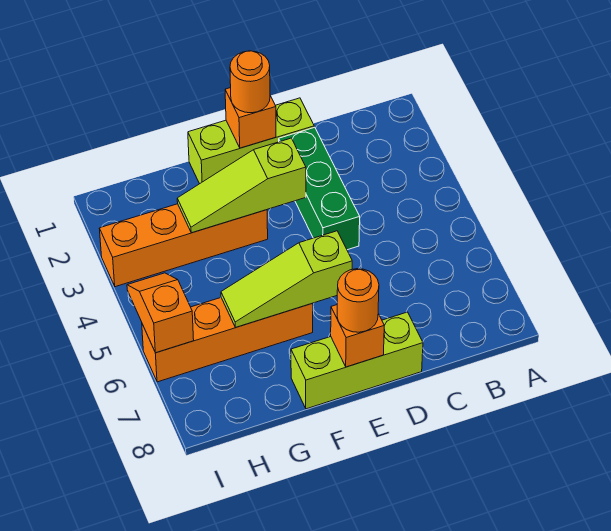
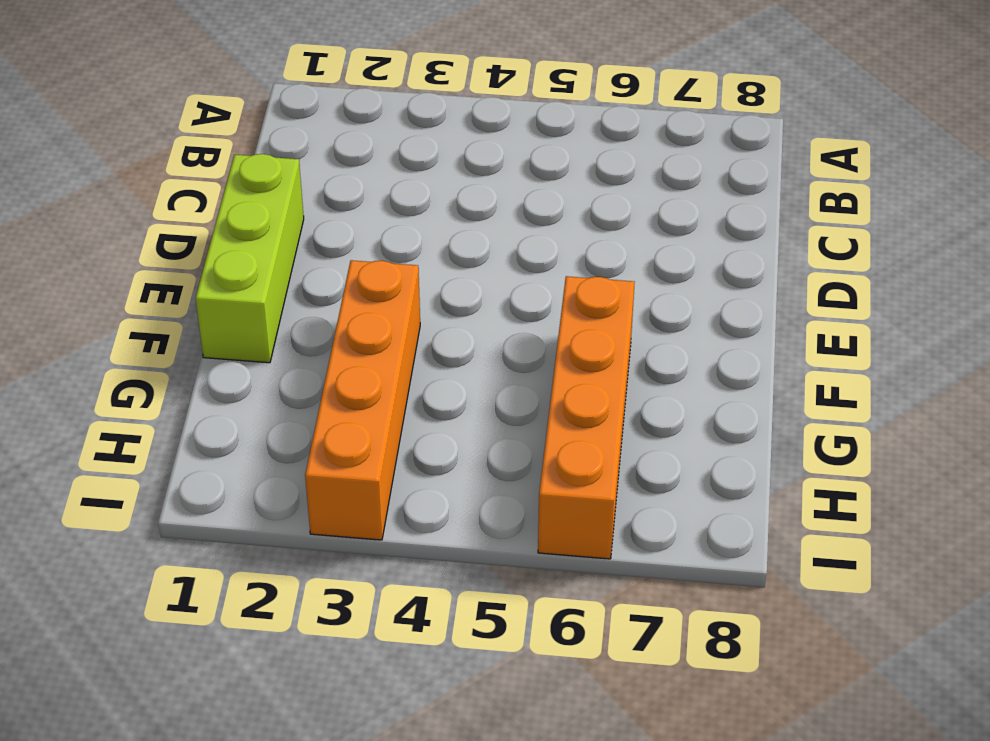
none -> green 1x3 brick [279,127,360,250]
none -> lime 1x3 brick [291,312,423,409]
none -> orange 1x1 brick [225,88,276,148]

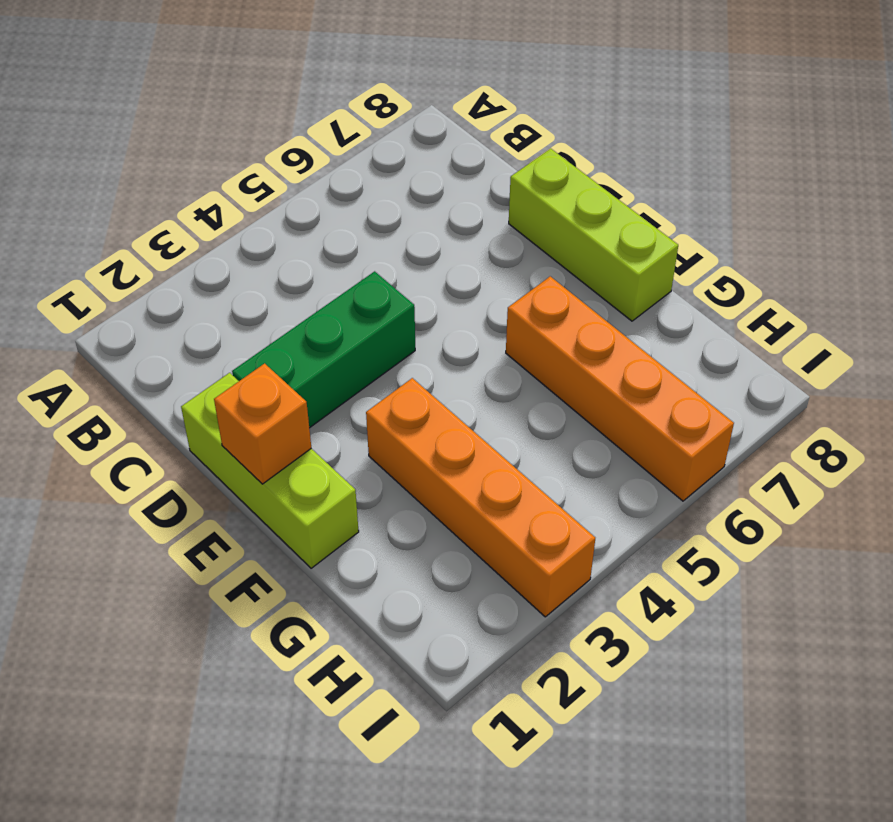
none -> lime 1x3 slope [177,138,306,233]
none -> lime 1x3 slope [221,231,352,327]
none -> orange 1x1 brick [331,305,384,367]

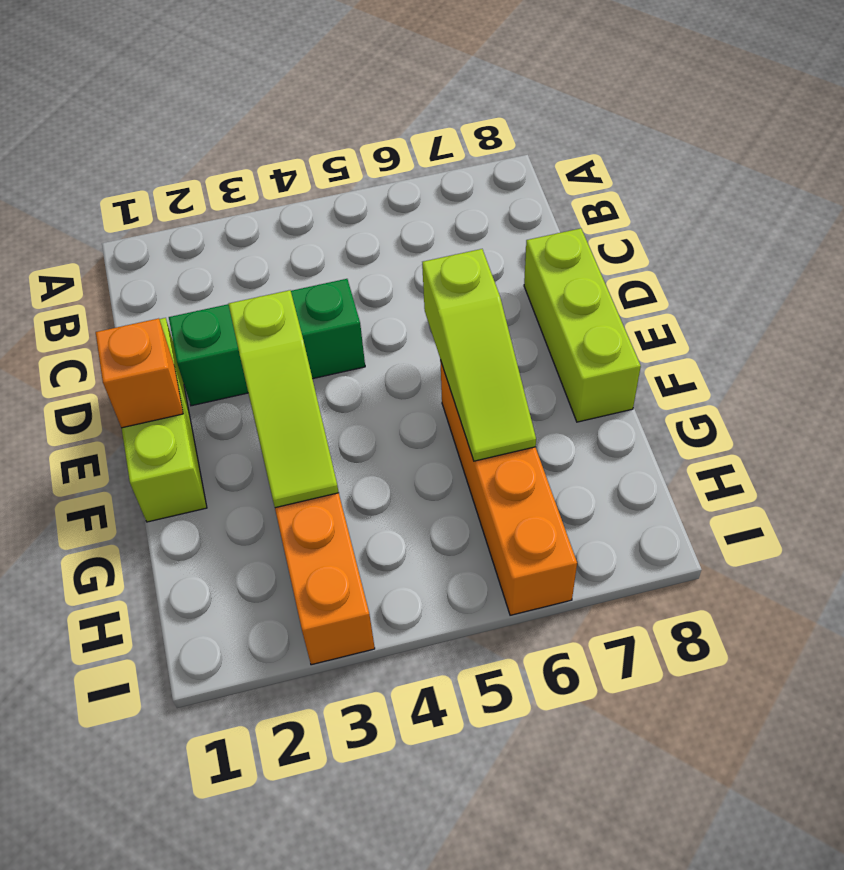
none -> orange 1x1 brick [331,305,384,367]
none -> orange 1x2 slope [127,273,194,353]
none -> orange 1x1 round brick [230,51,270,113]

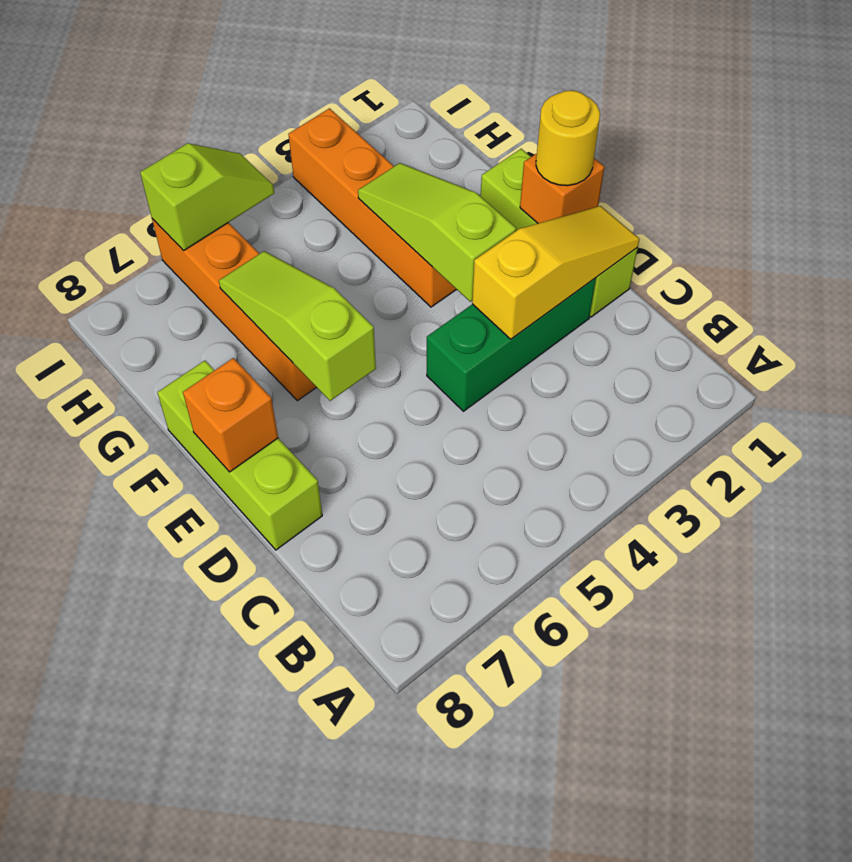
yellow 1x3 slope [472,206,640,339] -> none
yellow 1x1 round brick [536,90,600,186] -> orange 1x1 round brick [230,51,270,113]
lime 1x2 slope [140,143,274,251] -> orange 1x2 slope [127,273,194,353]
none -> orange 1x1 round brick [337,269,379,332]

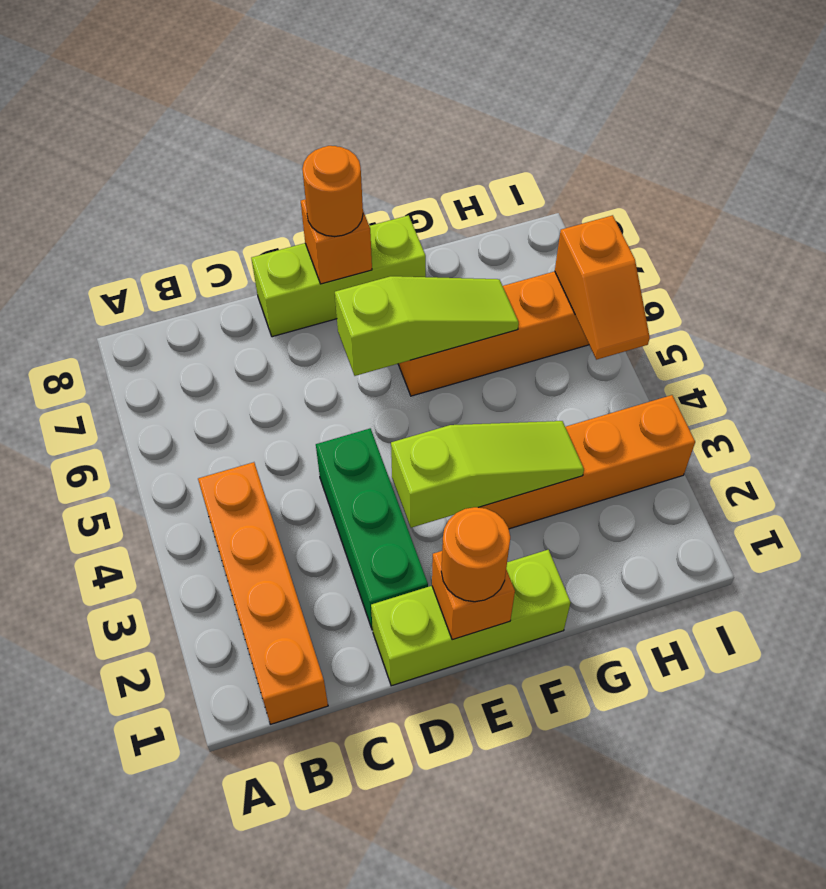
orange 1x4 brick [198,462,328,724] -> none

